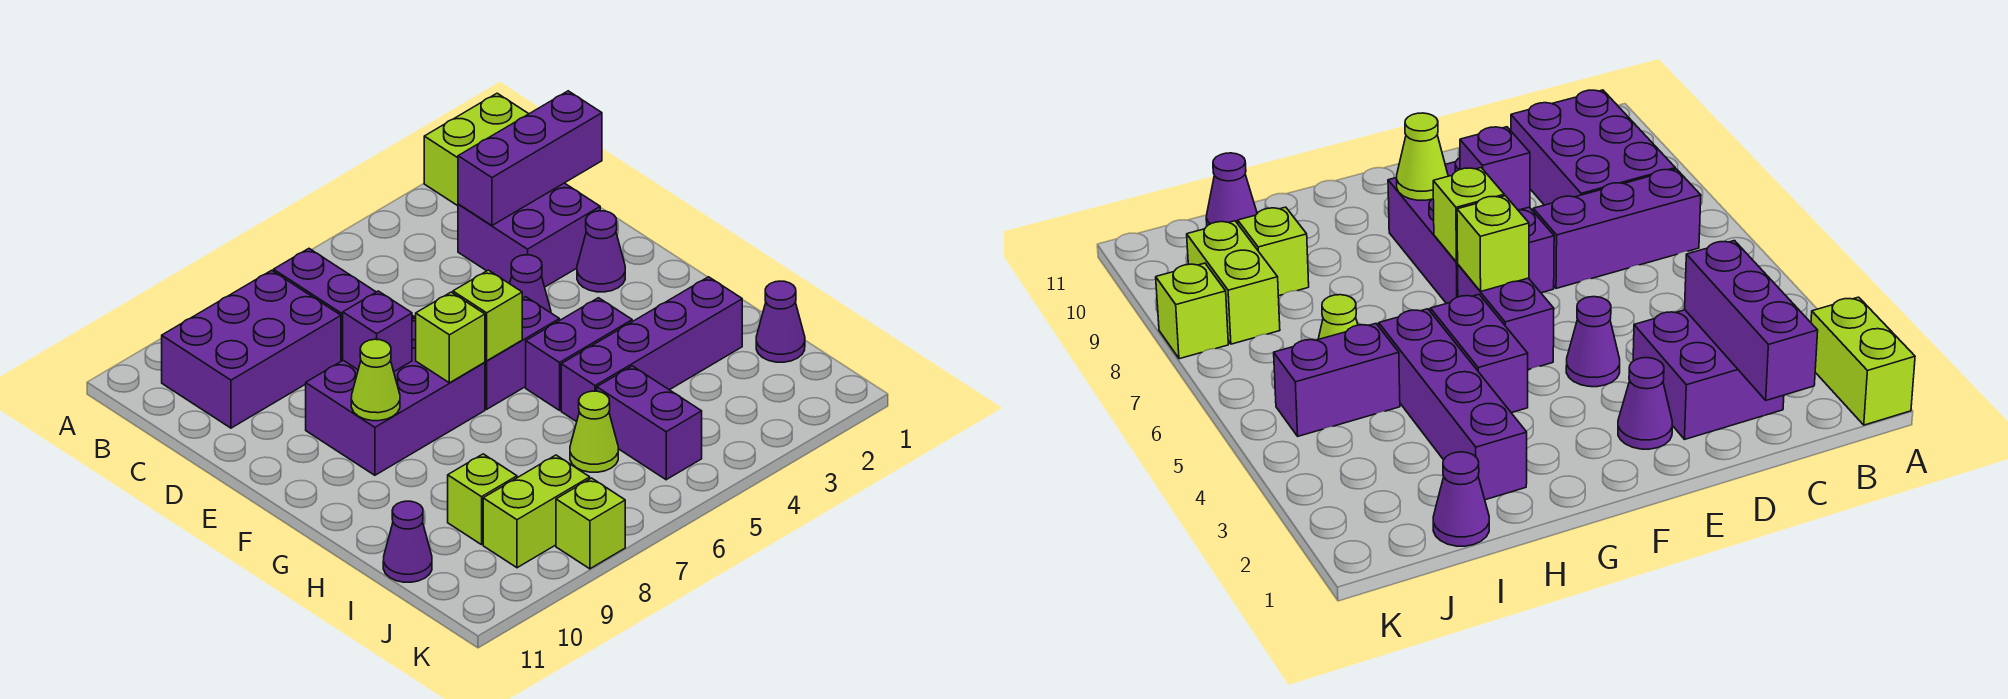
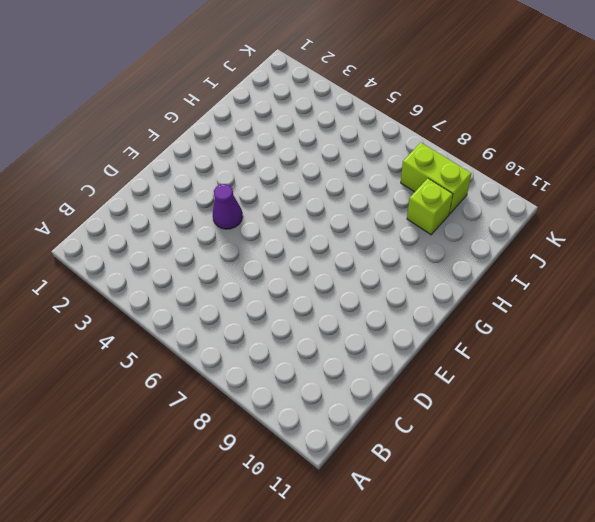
none -> lime 1x2 brick [424,93,528,206]
none -> purple 1x3 brick [273,249,414,361]
none -> purple 2x3 brick [162,270,341,428]

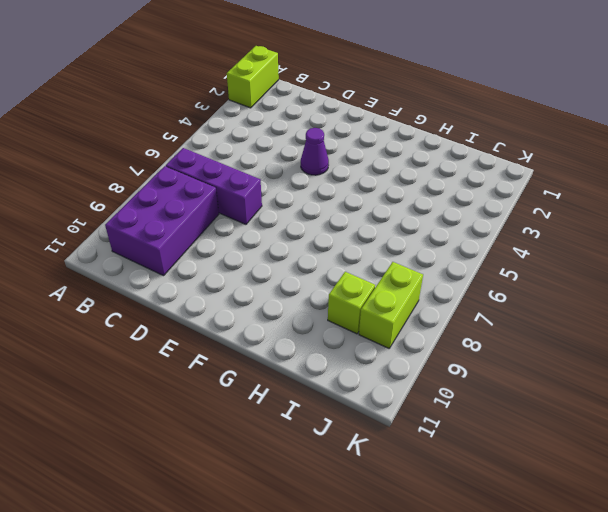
none -> purple 2x2 brick [458,183,600,287]
none -> purple 1x1 cone [577,211,625,292]
none -> purple 2x3 brick [306,318,485,475]

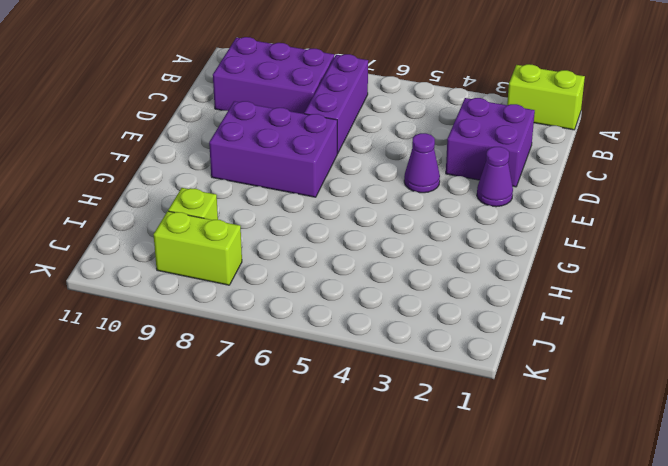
none -> purple 1x2 brick [485,297,560,409]
none -> purple 1x2 brick [526,298,632,410]
none -> purple 1x4 brick [561,277,742,422]

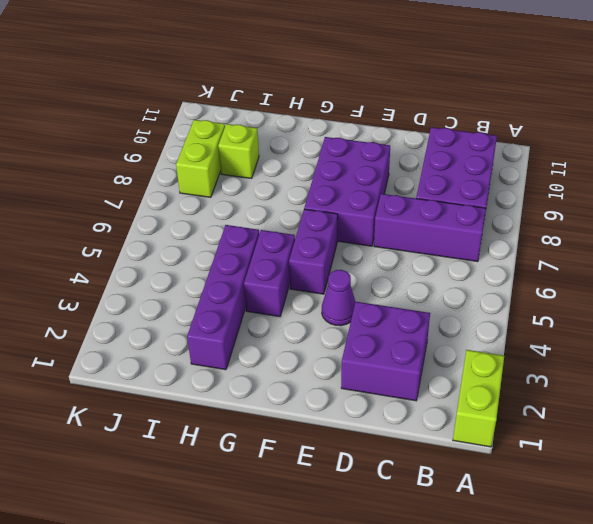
none -> purple 1x1 cone [577,211,625,292]
none -> purple 1x1 cone [756,281,805,362]
none -> purple 1x2 brick [597,366,702,480]

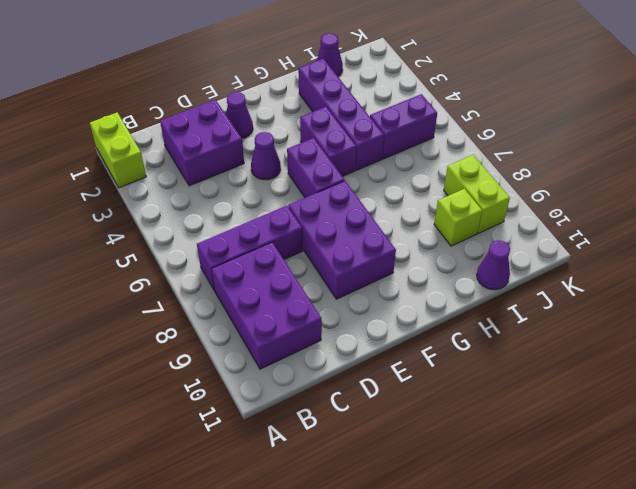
none -> lime 1x1 cone [570,391,618,472]
none -> lime 1x1 brick [556,478,625,569]
none -> purple 1x3 brick [458,91,602,225]

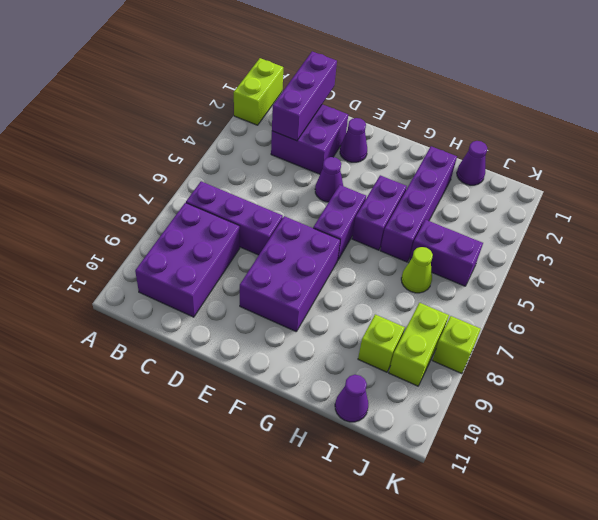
none -> purple 1x1 brick [343,291,412,371]
none -> lime 1x1 brick [453,270,522,361]
none -> lime 1x1 brick [416,292,485,383]

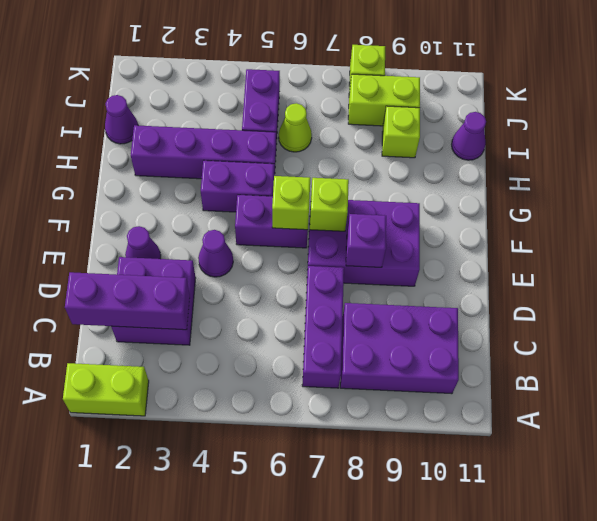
none -> lime 1x1 cone [351,339,400,421]

